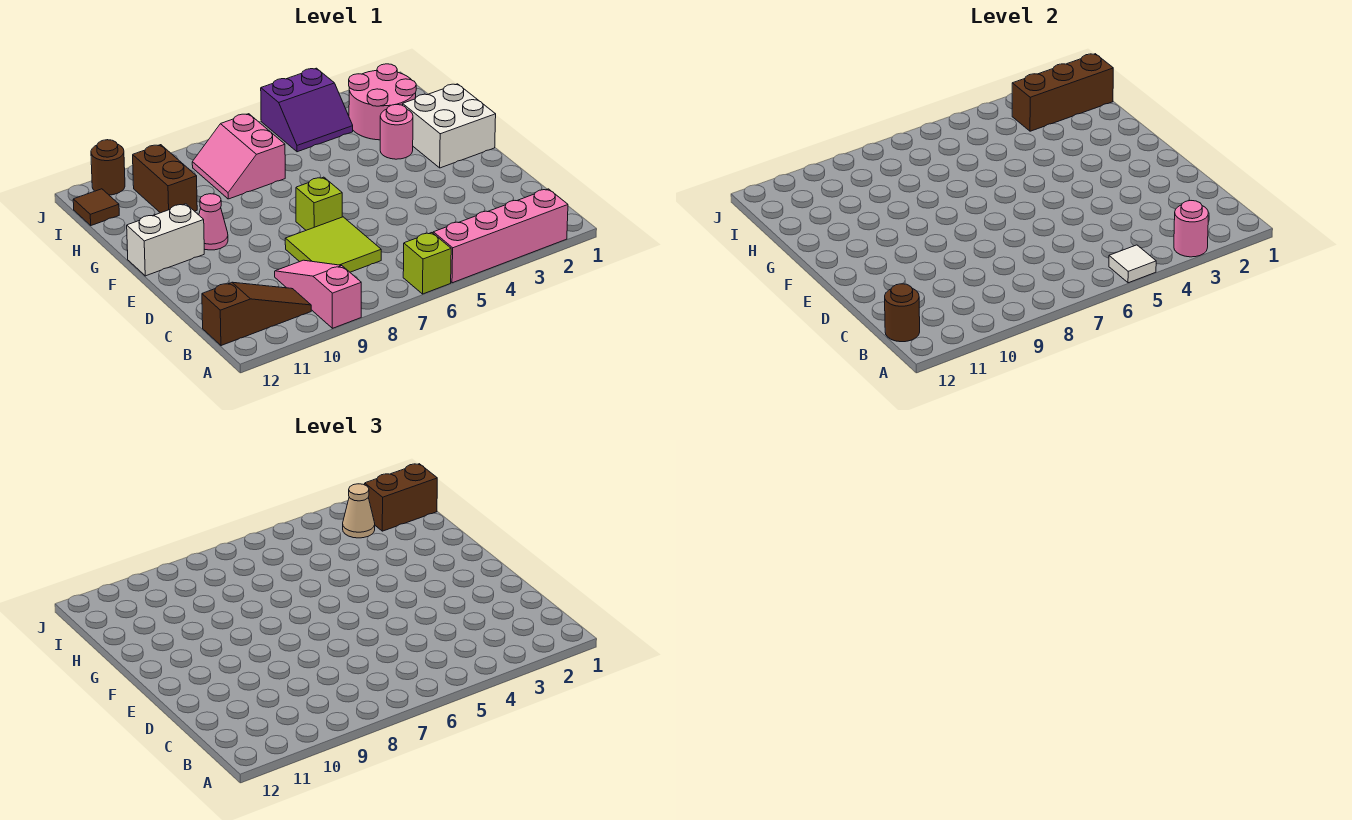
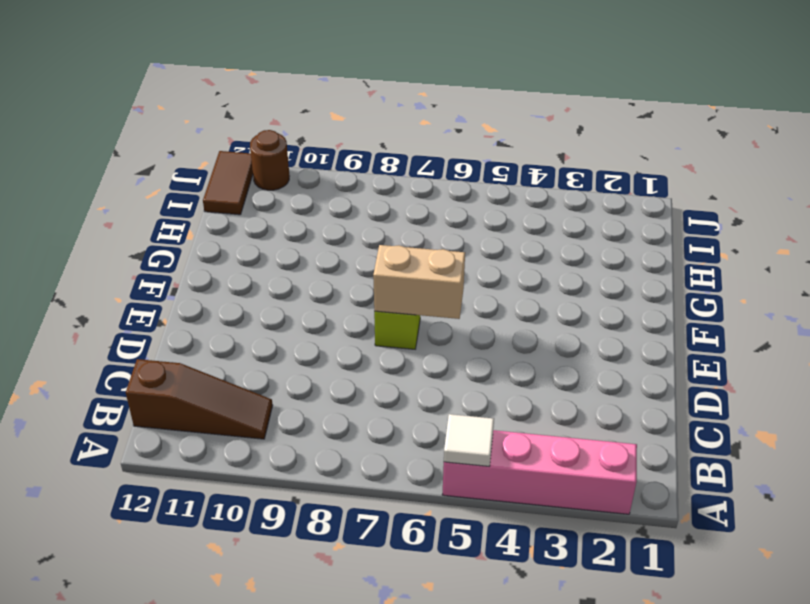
tan 1x2 brick [373,245,465,319] -> none
brown 1x2 tile [203,151,253,215] -> brown 1x1 tile [73,189,119,225]
none -> lime 1x1 brick [403,233,451,294]
none -> pink 1x3 slope [275,260,361,328]
none -> lime 2x2 tile [285,217,381,272]

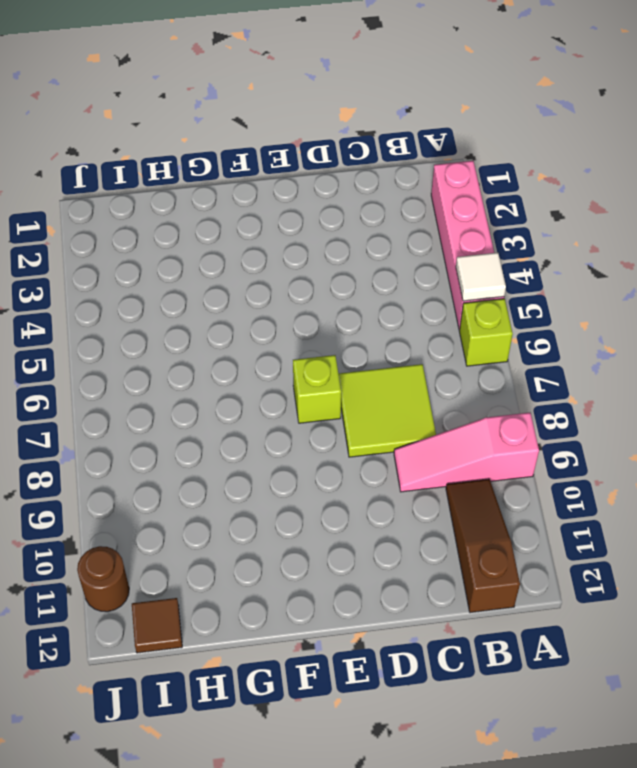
none -> white 2x2 brick [403,84,496,168]
none -> pink 1x1 cone [199,194,228,250]
none -> white 1x2 brick [127,204,204,276]

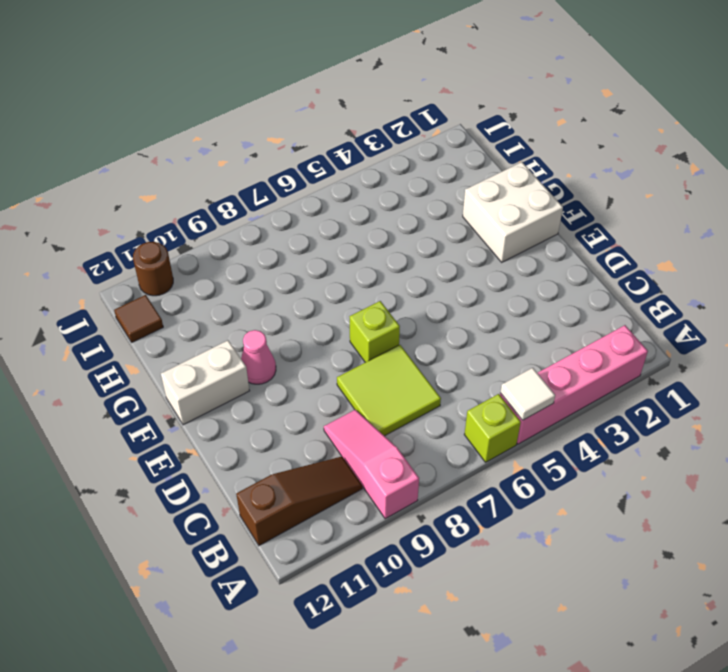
none -> pink 1x1 round brick [380,104,413,159]
none -> pink 2x2 round brick [349,64,416,140]
none -> pink 2x2 slope [192,114,285,199]

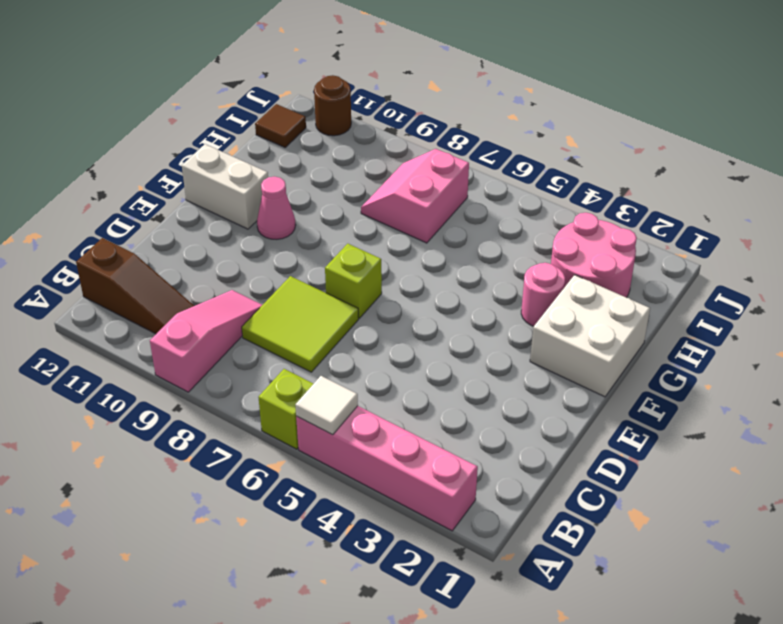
none -> brown 1x2 brick [133,145,197,213]
none -> purple 2x2 slope [261,68,353,152]
none -> pink 1x1 round brick [1174,201,1208,257]

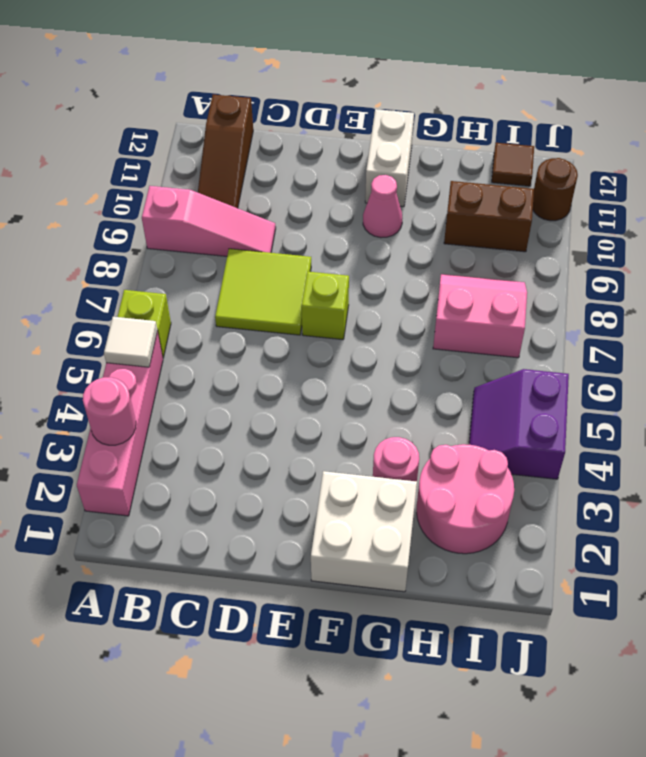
none -> brown 1x1 round brick [885,284,920,342]
none -> brown 1x3 brick [1012,54,1113,131]
none -> brown 1x2 brick [365,464,437,531]

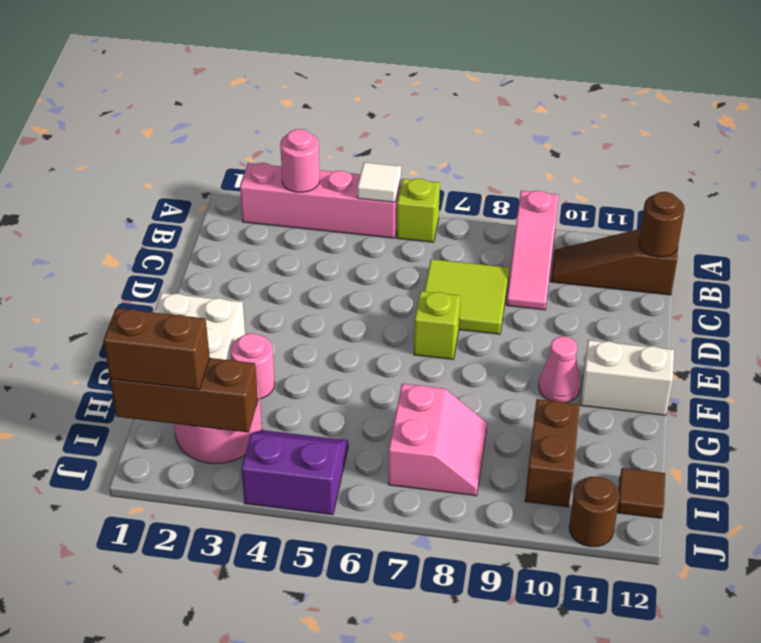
none -> tan 1x1 cone [343,484,375,538]

